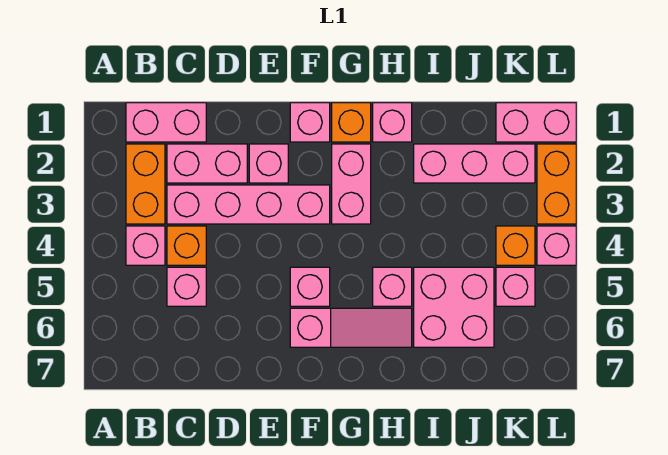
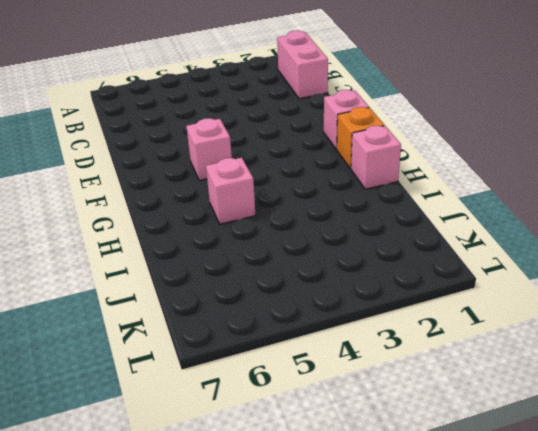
none -> orange 1x2 brick [126,144,165,224]
none -> pink 1x1 brick [126,226,165,265]
none -> pink 1x2 brick [167,144,247,183]

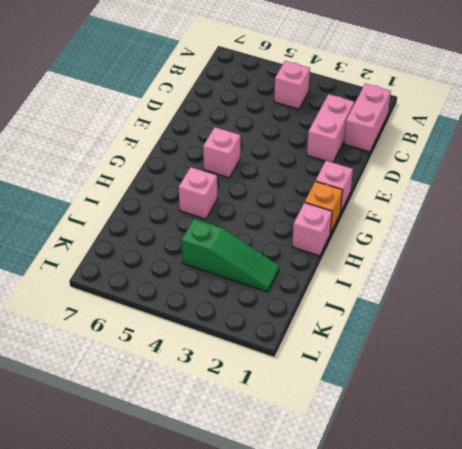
green 1x3 slope [181,219,279,292] -> pink 1x3 brick [414,144,535,183]
none -> orange 1x2 brick [126,144,165,224]
none -> pink 1x4 brick [167,185,330,224]
none -> orange 1x1 brick [167,226,206,265]

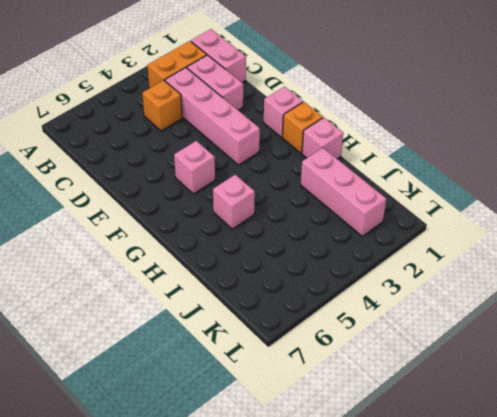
none -> pink 1x1 brick [126,226,165,265]
none -> pink 1x1 brick [167,267,206,306]
none -> pink 1x1 brick [249,144,288,183]

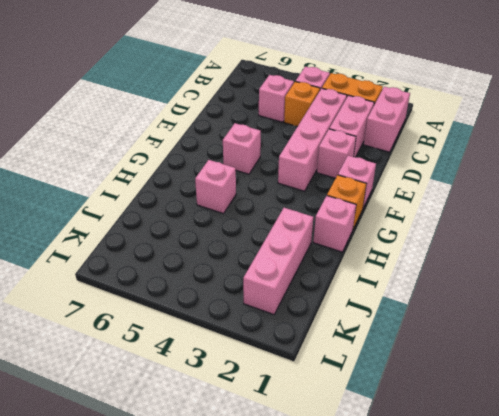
none -> pink 1x3 slope [290,308,412,347]
none -> pink 1x2 brick [332,144,371,224]
none -> pink 2x2 brick [414,267,494,347]

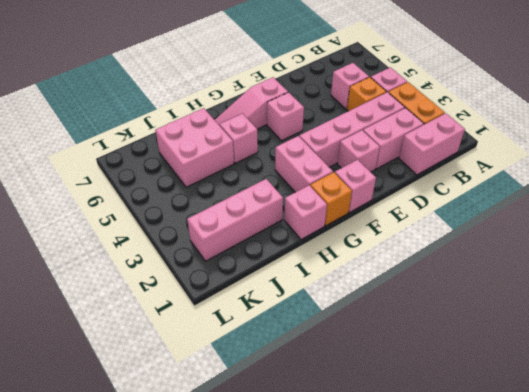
none -> pink 1x2 brick [496,103,576,142]
none -> orange 1x1 brick [496,226,535,265]
none -> pink 1x1 brick [496,267,535,306]

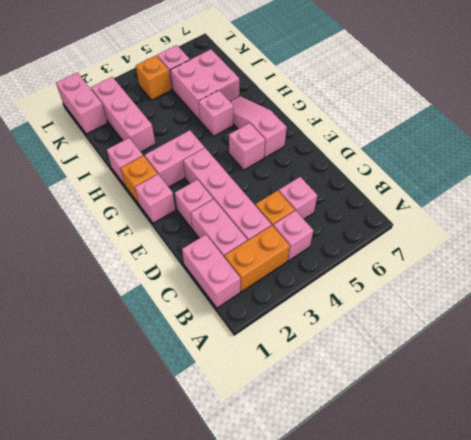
none -> orange 1x2 brick [537,144,576,224]
none -> pink 1x1 brick [537,226,576,265]

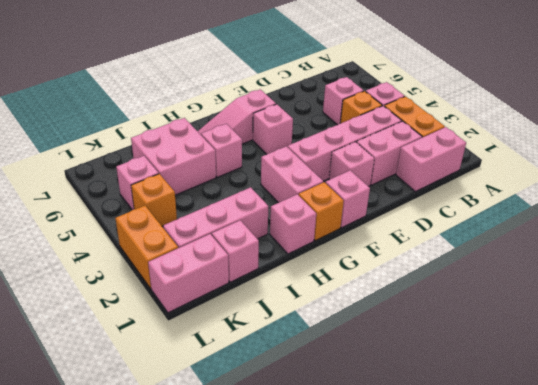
pink 1x1 brick [212,220,259,282] -> pink 1x1 brick moved to [537,226,576,265]

